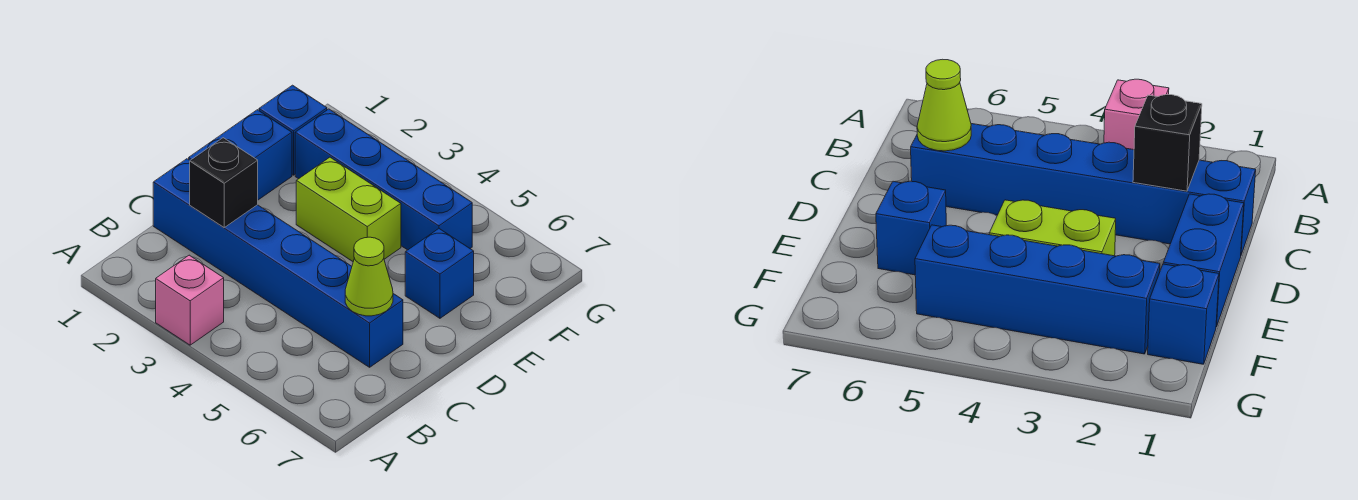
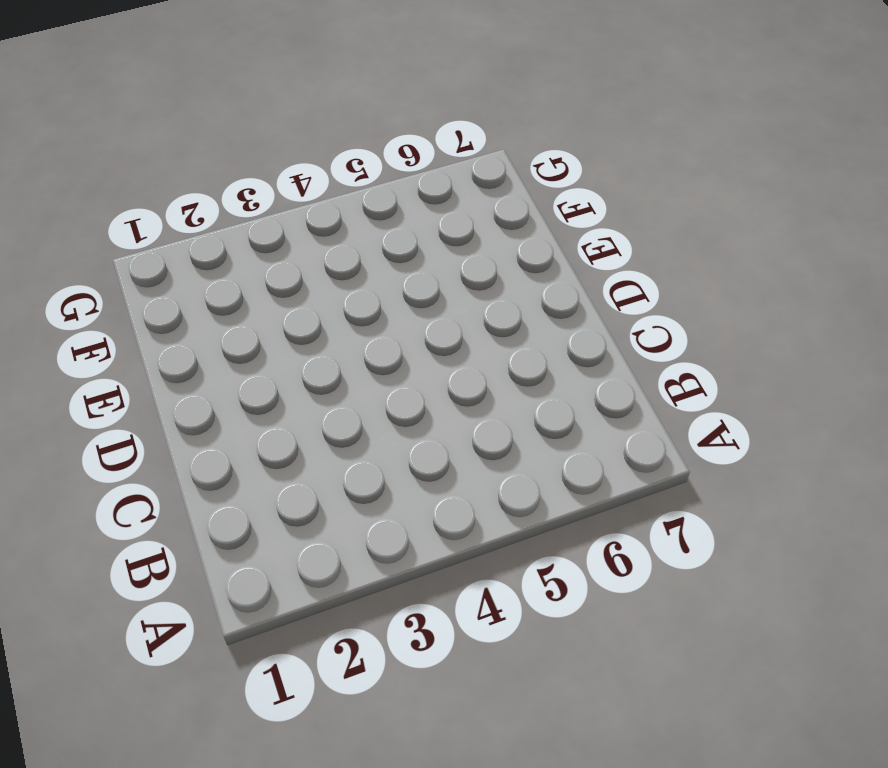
none -> pink 1x1 brick [156,255,224,345]
none -> blue 1x6 brick [153,159,403,367]

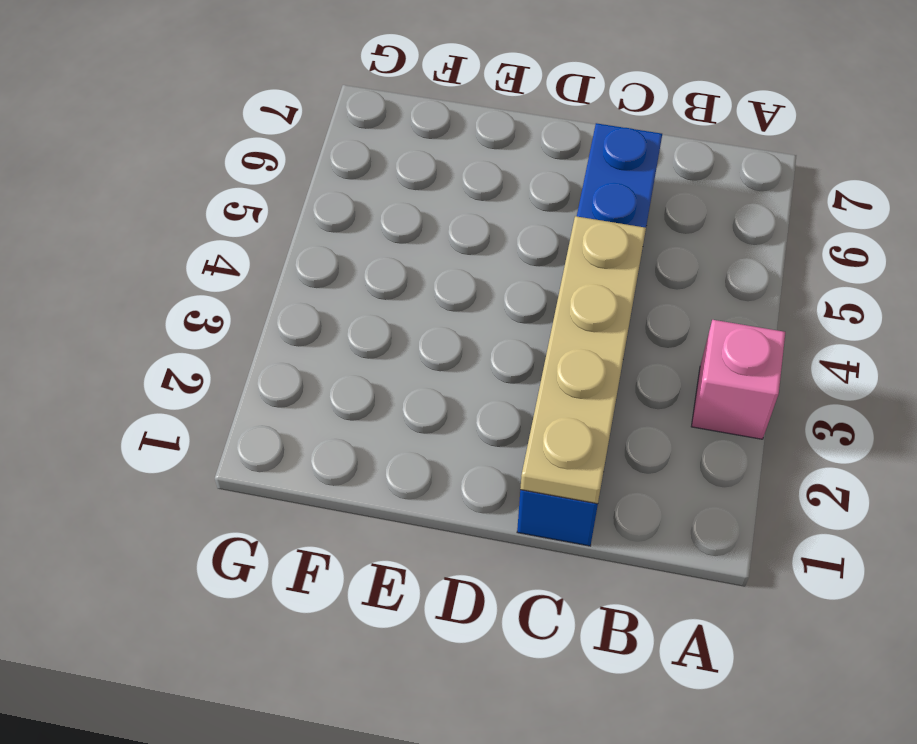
tan 1x4 plate [520,216,646,504] -> black 1x1 brick [190,138,258,227]
none -> blue 1x2 brick [189,110,292,200]
none -> lime 1x2 brick [296,157,401,261]

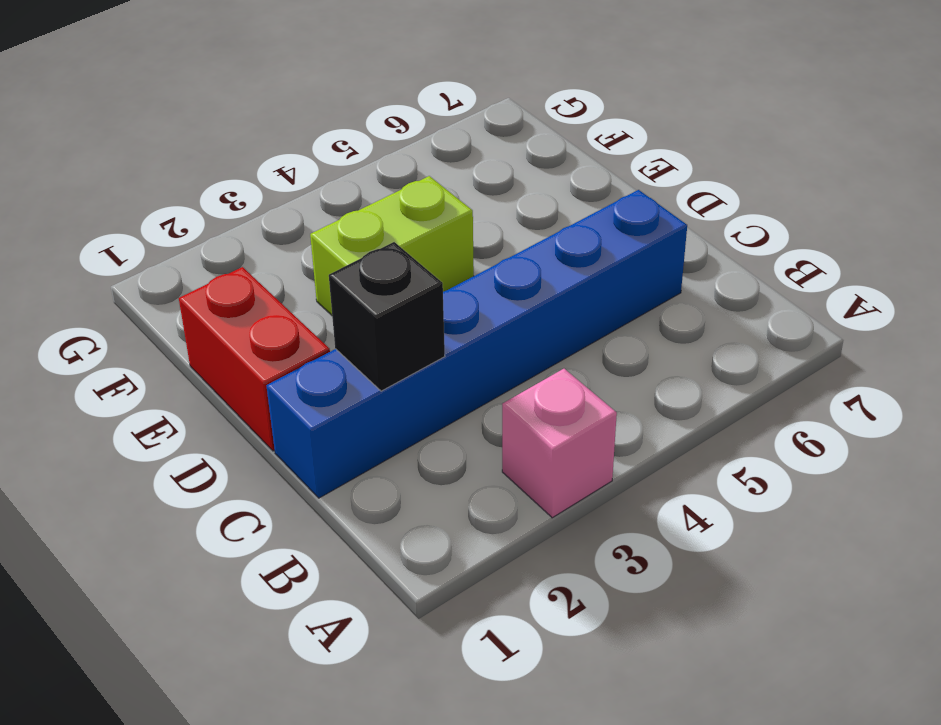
red 1x2 brick [179,267,330,451] -> blue 1x2 brick [189,110,292,200]
none -> blue 1x1 brick [405,229,474,318]
none -> blue 1x1 brick [259,85,327,175]

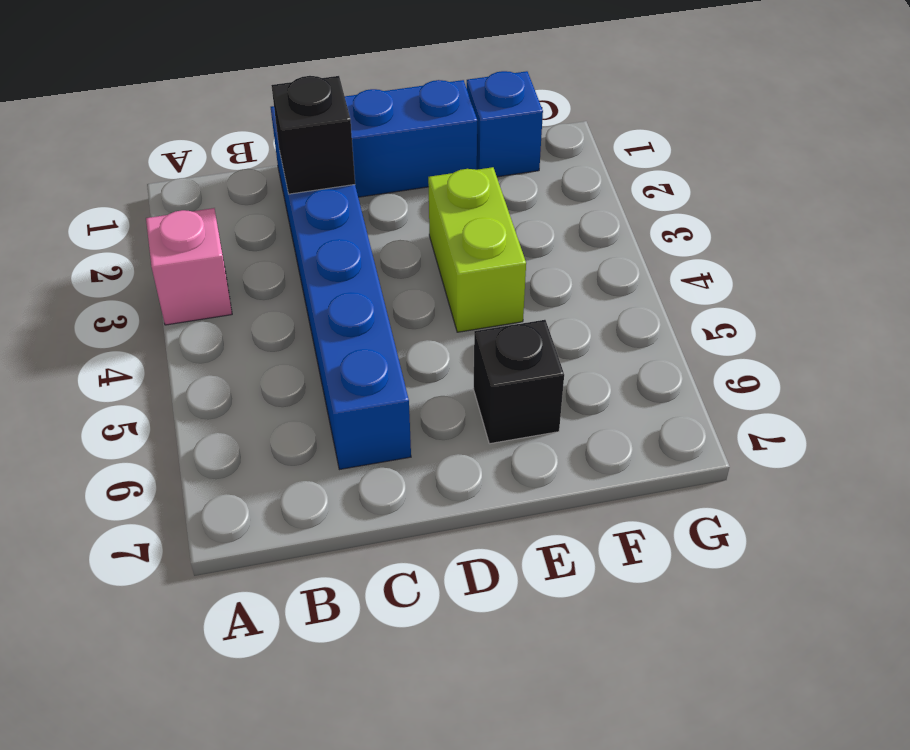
black 1x1 brick [473,320,564,444] -> blue 1x1 brick [405,229,474,318]
none -> blue 1x4 brick [295,109,472,250]
none -> lime 1x1 cone [345,237,393,316]

